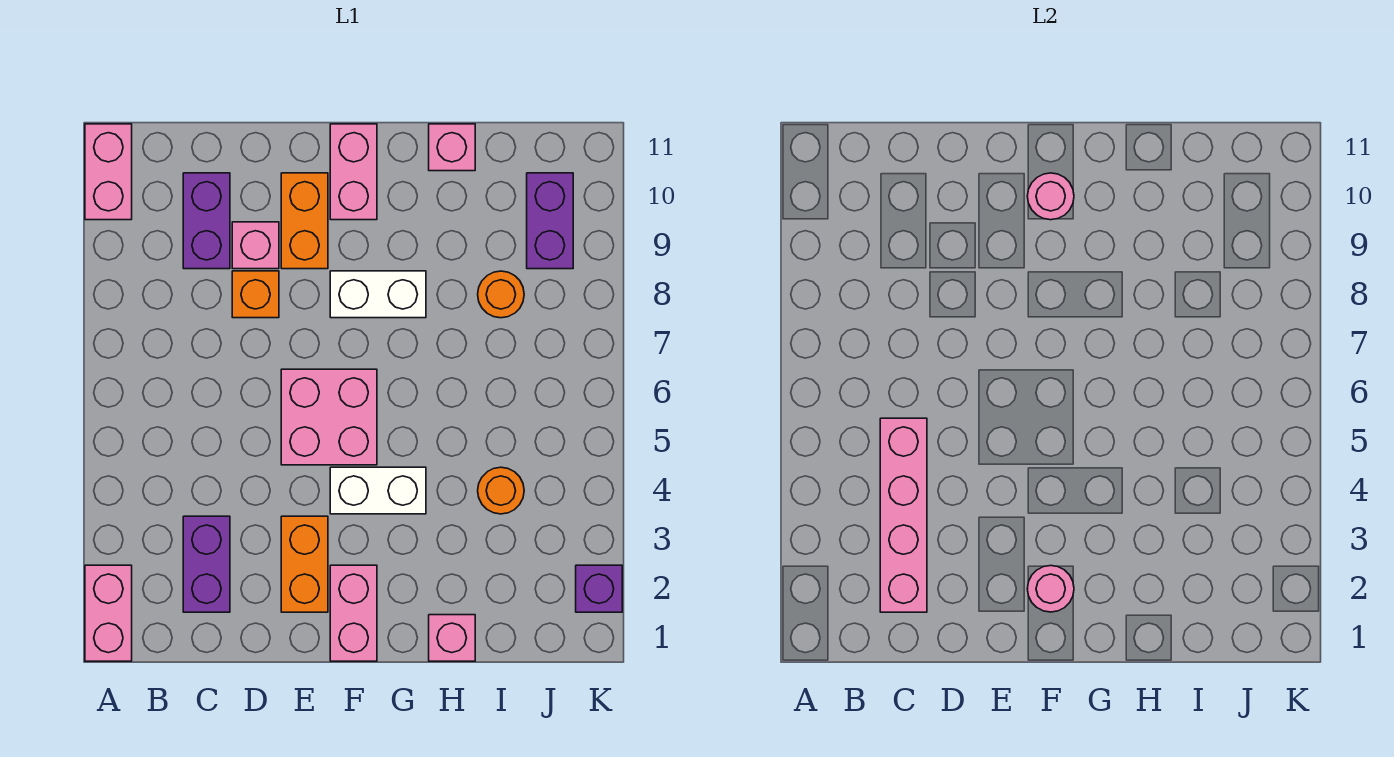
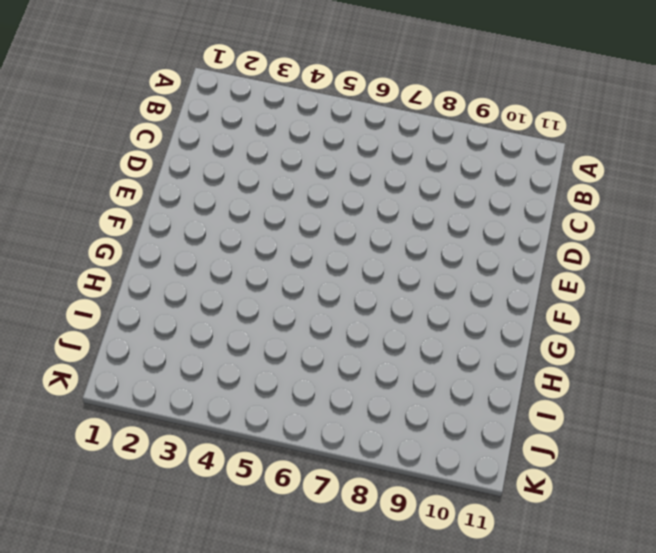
none -> pink 1x2 brick [85,565,132,661]
none -> pink 1x2 brick [85,124,132,220]
none -> purple 1x2 brick [183,516,230,612]

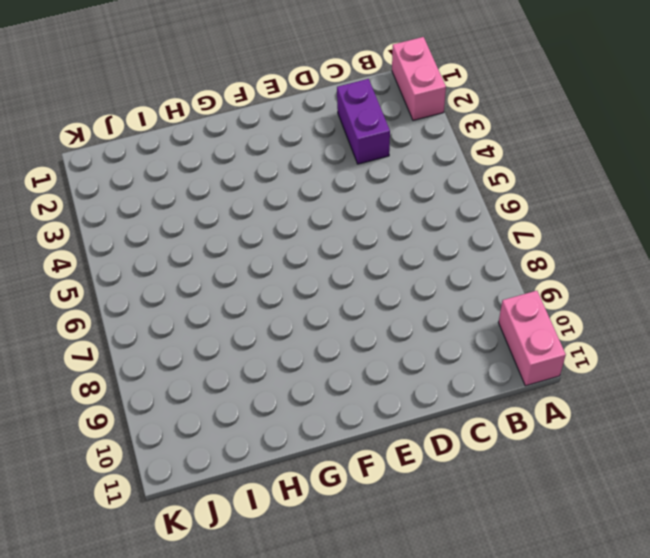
none -> purple 1x2 brick [183,173,230,269]
none -> orange 1x1 brick [232,271,279,318]
none -> pink 1x1 brick [232,222,279,269]

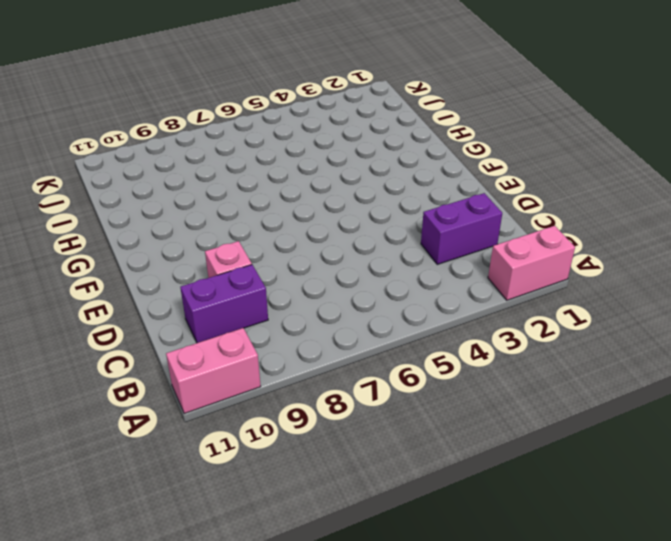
none -> orange 1x1 brick [232,271,279,318]
none -> orange 1x2 brick [281,516,328,612]
none -> pink 2x2 brick [281,369,377,465]

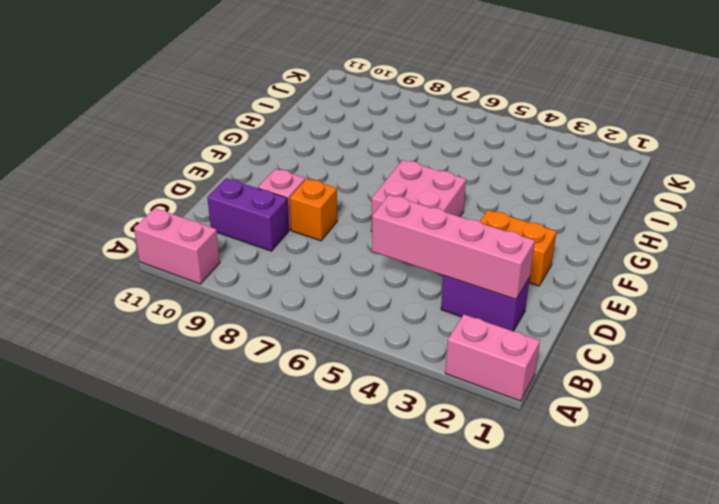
none -> orange 1x2 brick [281,173,328,269]
none -> pink 1x2 brick [330,565,377,661]
none -> white 1x2 brick [330,467,426,514]

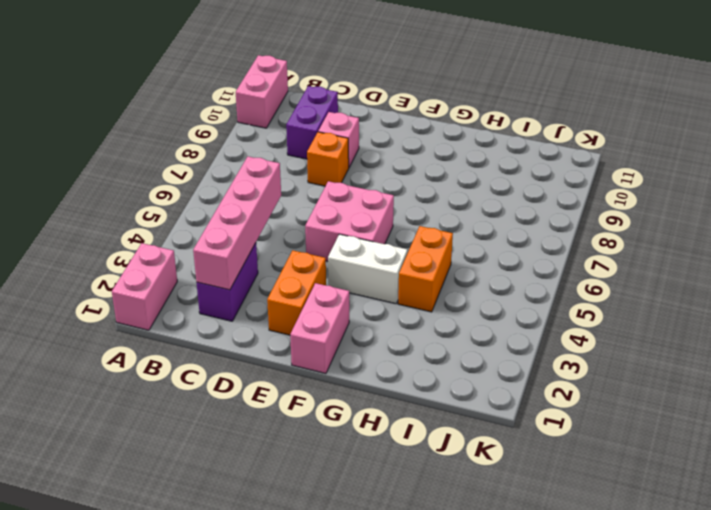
orange 1x2 brick [398,226,453,312] -> orange 1x2 brick moved to [281,173,328,269]
none -> white 1x2 brick [330,271,426,318]
none -> pink 1x2 brick [330,124,377,220]
none -> pink 1x1 brick [429,615,475,661]

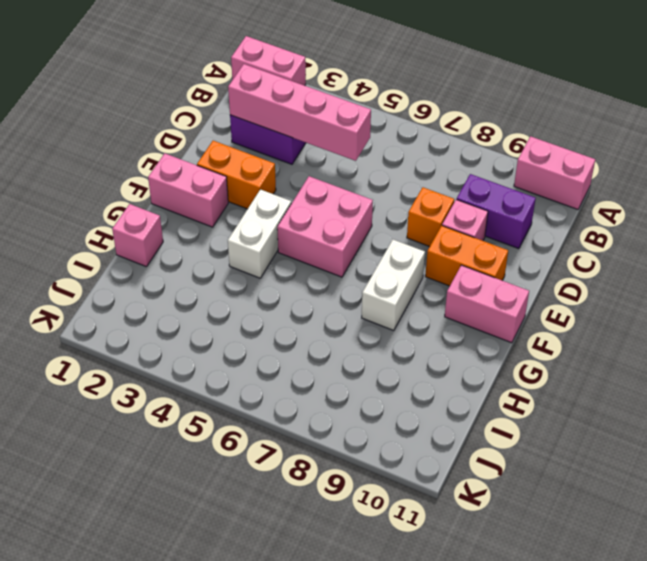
none -> pink 1x1 brick [429,124,475,171]
none -> orange 1x1 round brick [478,467,524,514]
none -> orange 1x1 round brick [478,271,524,318]

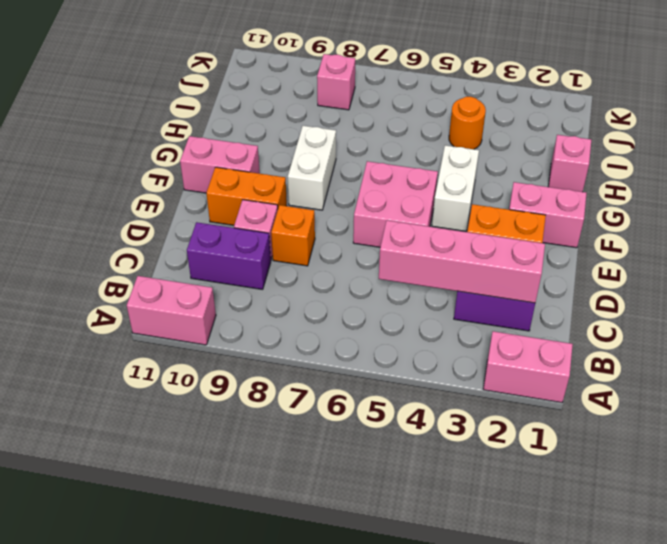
pink 1x1 brick [317,54,355,110] -> pink 1x1 brick moved to [429,124,475,171]
none -> orange 1x1 round brick [478,271,524,318]
none -> purple 1x2 brick [527,173,573,269]
none -> purple 1x1 brick [576,565,622,612]

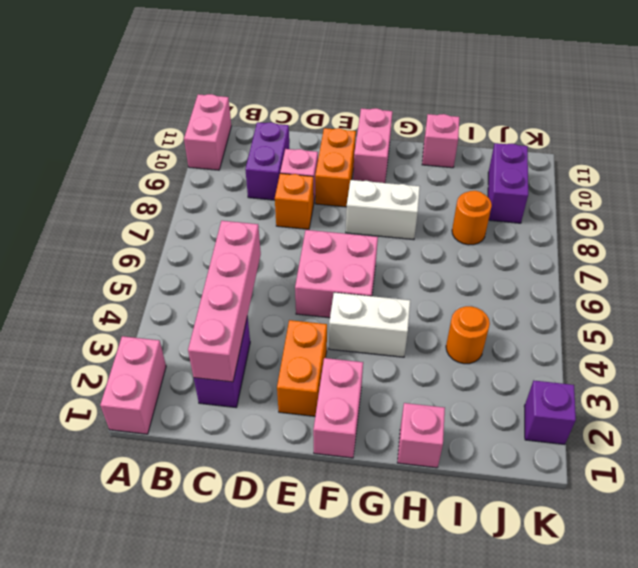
none -> pink 1x1 round brick [1027,566,1074,612]
none -> pink 1x1 round brick [1027,173,1074,220]

